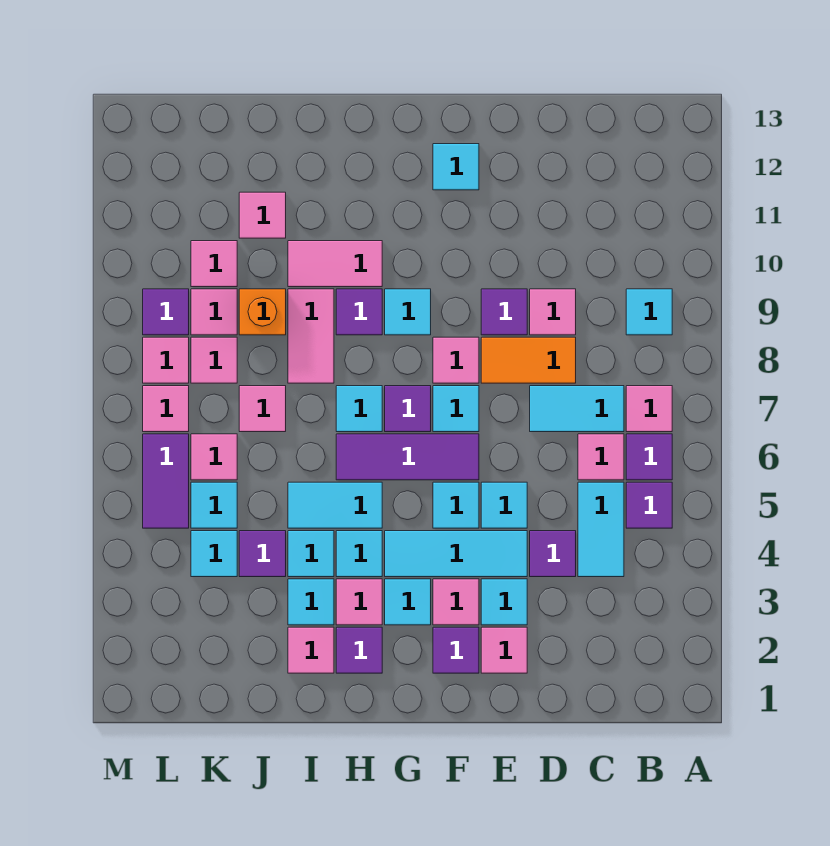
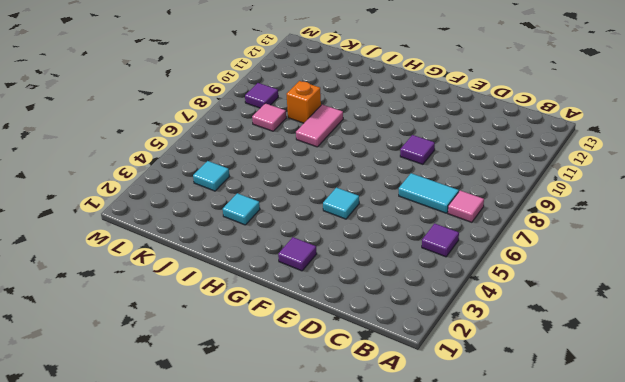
none -> purple 1x1 tile [626,434,672,480]
none -> cyan 1x1 tile [626,289,672,335]
none -> cyan 1x2 tile [578,482,624,577]
none -> pink 1x1 tile [578,434,624,480]

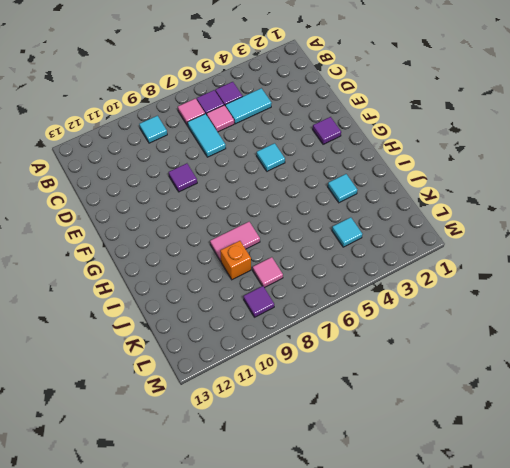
none -> purple 1x1 tile [530,531,576,577]
none -> orange 1x2 tile [481,337,576,383]
none -> pink 1x1 tile [530,289,576,335]
none -> pink 1x1 tile [481,627,527,673]

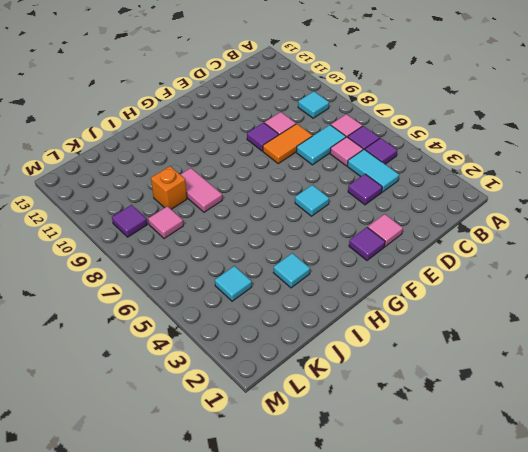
none -> cyan 1x1 tile [481,579,527,625]
none -> cyan 1x3 tile [385,531,527,577]
none -> cyan 1x1 tile [481,482,527,528]
none -> pink 1x1 tile [433,579,479,625]

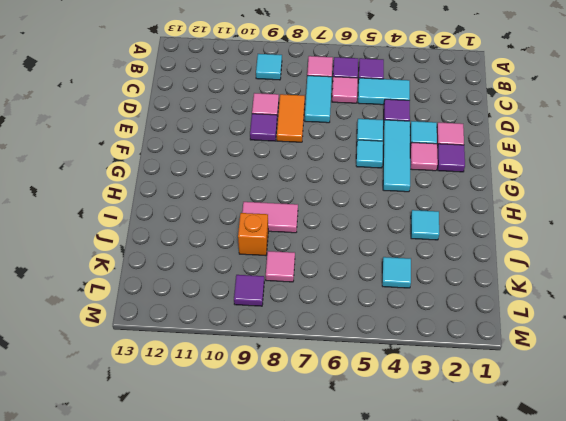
none -> purple 1x3 tile [336,434,479,480]
none -> cyan 1x1 tile [433,386,479,432]
none -> pink 1x1 tile [433,337,479,383]
none -> cyan 1x1 tile [433,144,479,190]

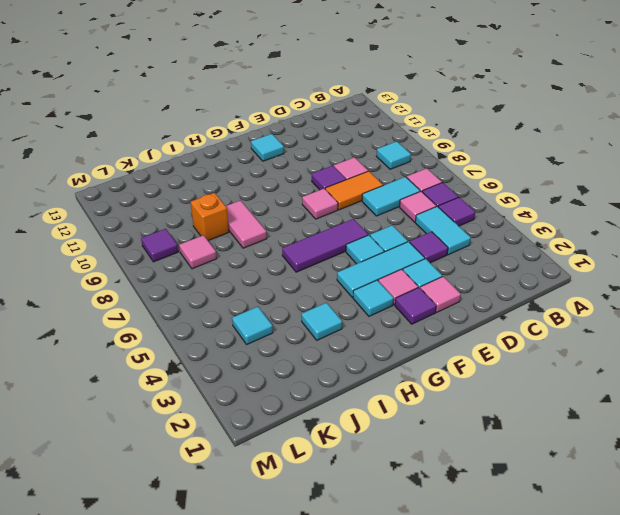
none -> cyan 1x1 tile [433,386,479,432]
none -> purple 1x1 tile [385,386,431,432]
none -> cyan 1x1 tile [385,289,431,335]
none -> purple 1x1 tile [336,627,382,673]

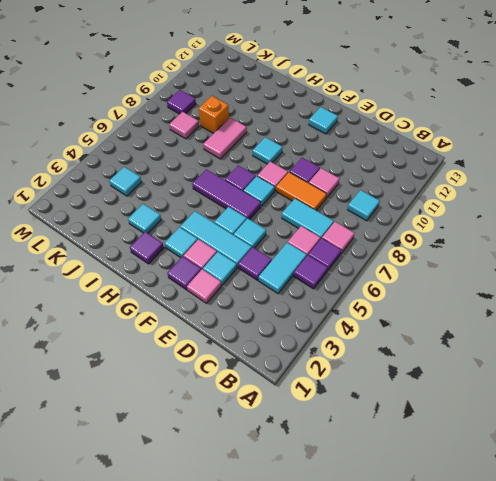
none -> pink 1x1 tile [336,579,382,625]
none -> cyan 1x1 tile [336,531,382,577]
none -> cyan 1x2 tile [288,482,382,528]
none -> cyan 1x1 tile [336,386,382,432]

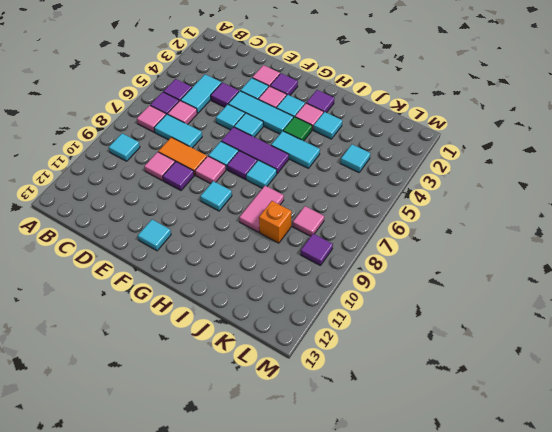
green 1x1 tile [283,117,312,141] -> cyan 1x1 tile [336,531,382,577]
none -> purple 1x1 tile [336,289,382,335]
none -> pink 1x2 tile [288,241,382,287]
none -> pink 1x1 tile [288,627,334,673]
none -> cyan 1x1 tile [288,531,334,577]

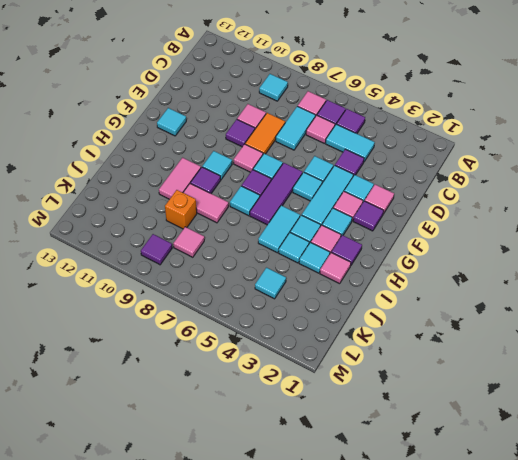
none -> purple 1x1 tile [239,531,286,577]
none -> pink 1x1 tile [239,386,286,432]
none -> pink 1x1 tile [239,192,286,238]
none -> cyan 1x1 tile [191,482,237,528]

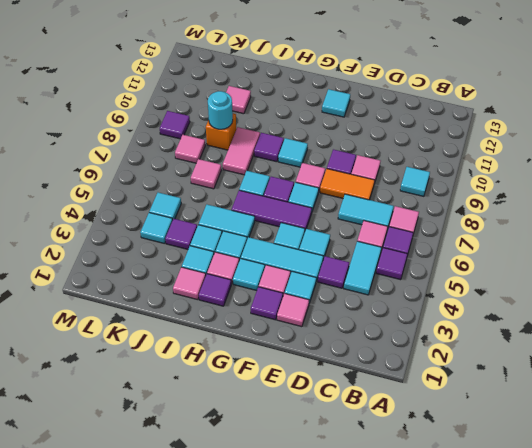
cyan 1x1 round brick [208,91,233,129] -> none
none -> pink 1x2 tile [288,241,382,287]
none -> pink 1x1 tile [191,434,237,480]
none -> pink 1x1 tile [191,289,237,335]
none -> pink 1x1 tile [191,241,237,287]

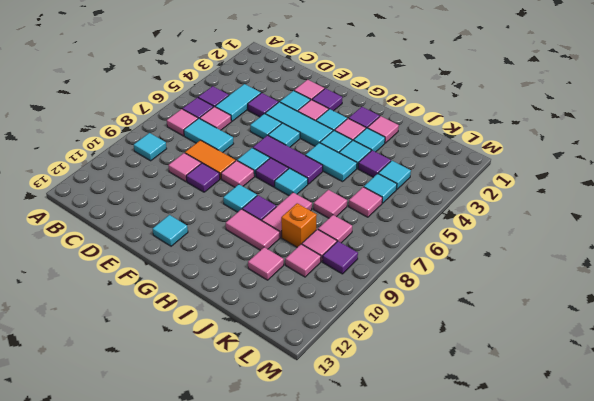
none -> purple 1x2 tile [143,434,189,528]
none -> pink 1x1 tile [143,386,189,432]
none -> pink 1x1 tile [143,337,189,383]

